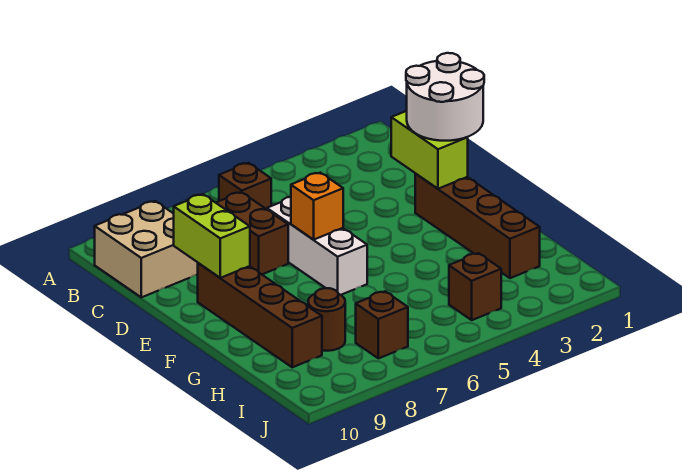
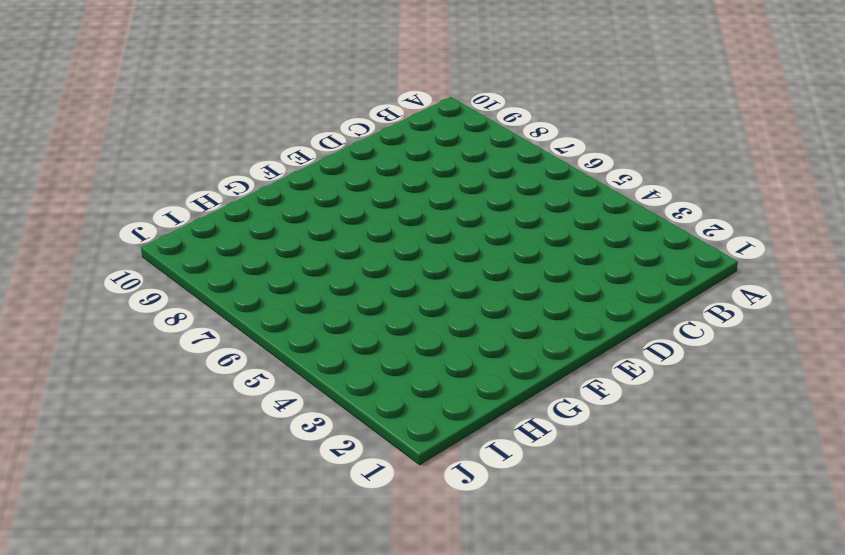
none -> brown 1x1 brick [219,163,271,209]
none -> tan 2x2 brick [95,201,198,297]
none -> brown 1x2 brick [216,192,288,274]

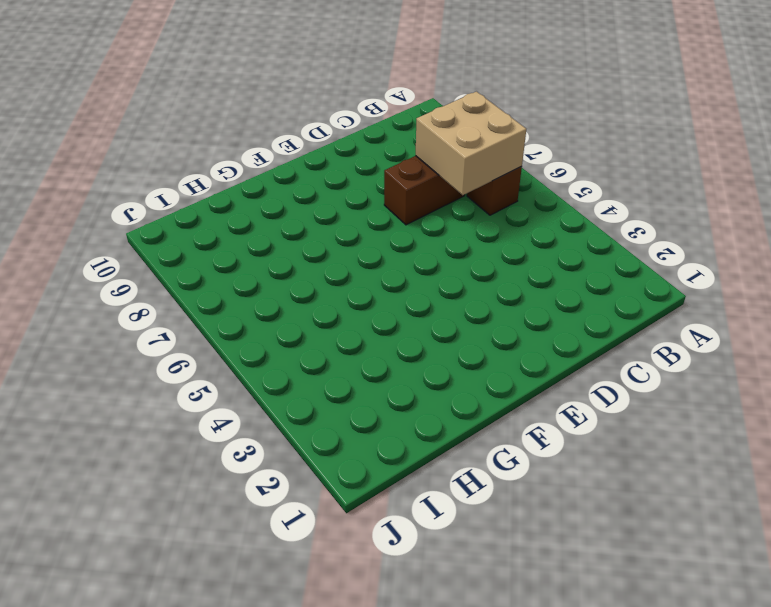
tan 2x2 brick [416,92,526,195] -> tan 2x2 brick moved to [95,201,198,297]
none -> white 1x3 brick [267,197,367,295]
none -> brown 1x4 brick [415,174,540,278]
none -> brown 1x4 brick [198,263,322,367]

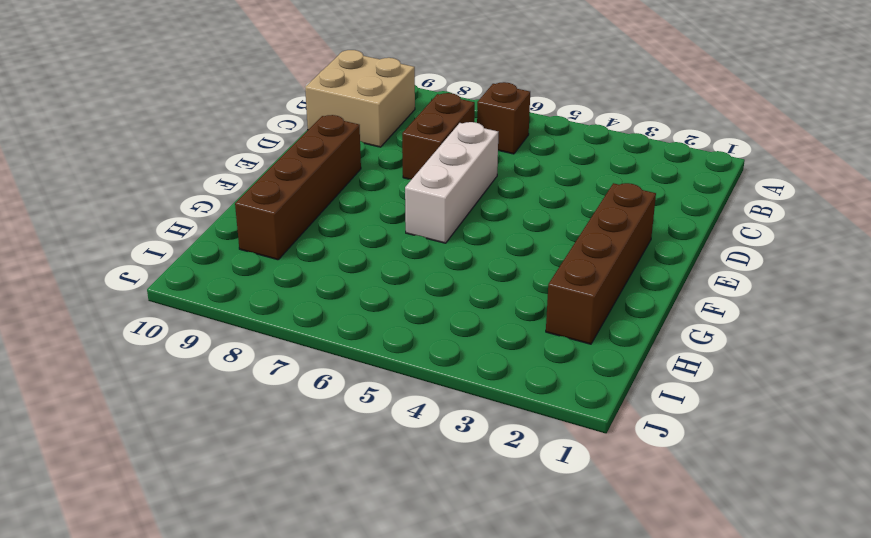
none -> brown 1x1 round brick [308,288,345,351]
none -> brown 1x1 brick [449,253,501,320]
none -> brown 1x1 brick [356,291,408,358]

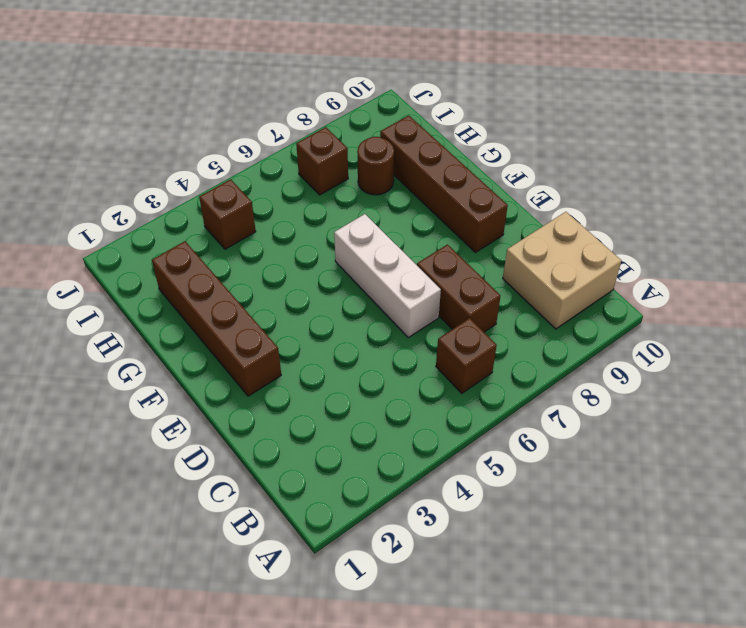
none -> lime 1x2 brick [391,111,468,189]
none -> lime 1x2 brick [174,194,250,278]
none -> orange 1x1 brick [291,173,343,240]

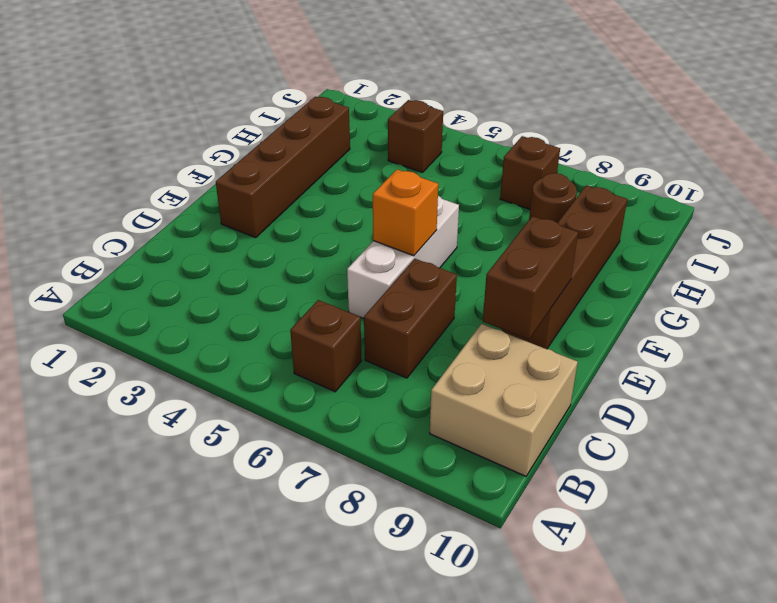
brown 1x2 brick [483,216,578,339] -> lime 1x2 brick [174,194,250,278]
none -> lime 1x2 brick [391,111,468,189]
none -> white 2x2 round brick [406,53,484,141]

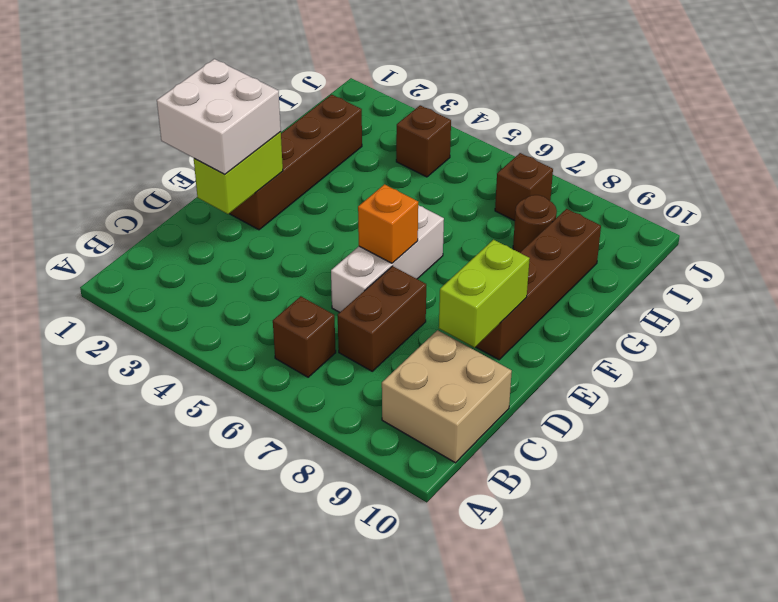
white 2x2 brick [157,59,281,174] -> white 2x2 round brick [406,53,484,141]

